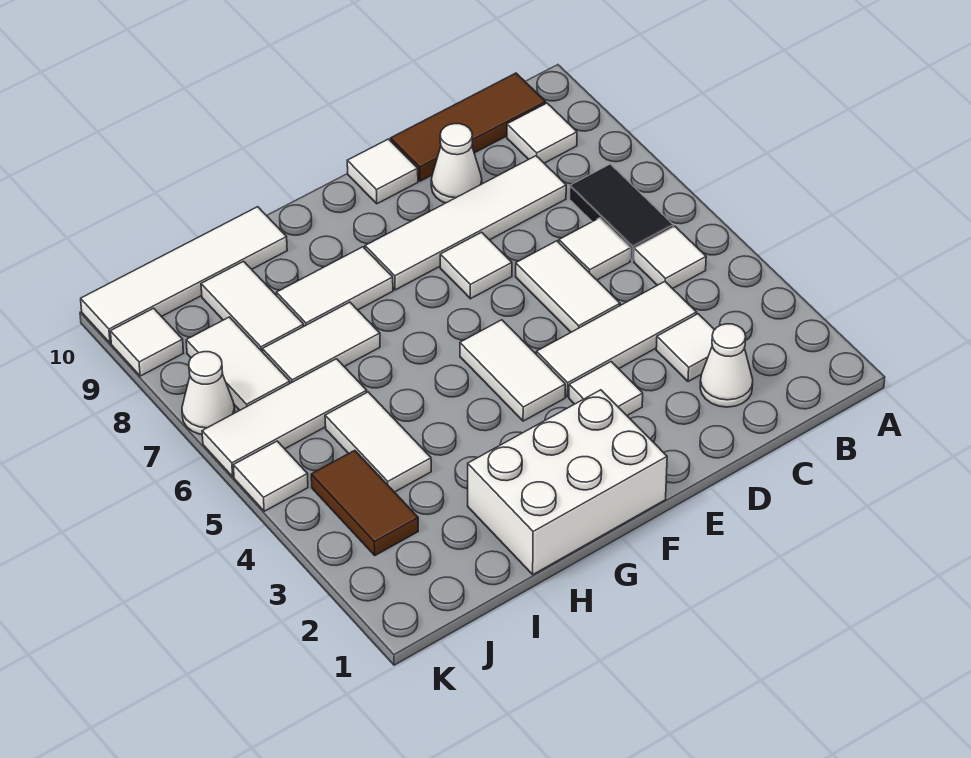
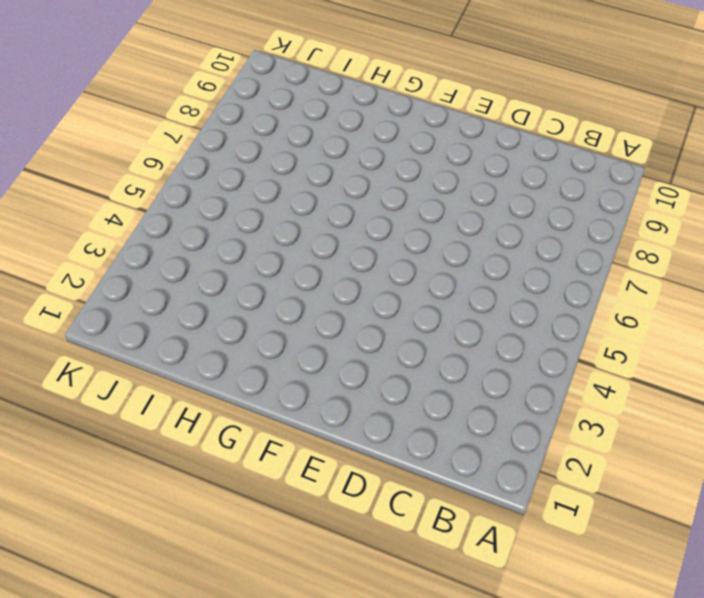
none -> white 1x1 tile [634,226,706,289]
none -> black 1x2 tile [570,164,673,261]
none -> white 1x1 tile [507,103,577,163]

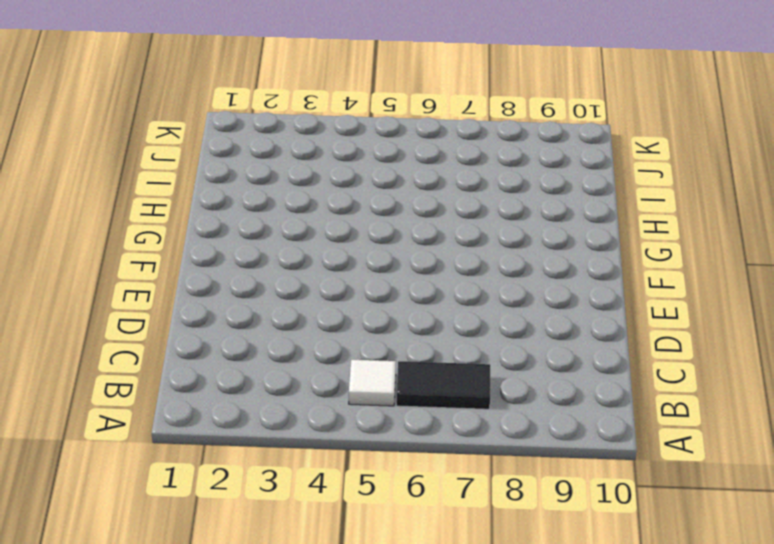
none -> white 1x1 tile [507,103,577,163]
none -> brown 1x3 tile [391,73,546,181]
none -> white 1x1 cone [700,324,753,407]

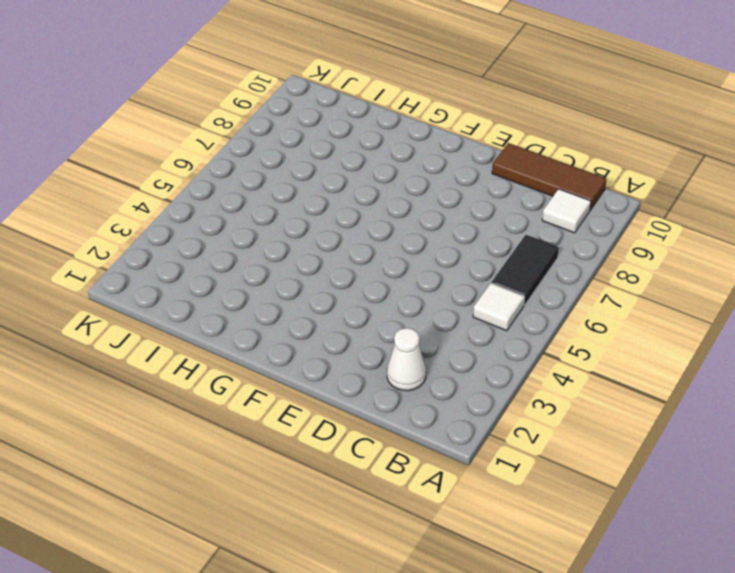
none -> white 1x1 tile [656,314,714,382]
none -> white 1x3 tile [536,282,696,397]
none -> white 1x1 tile [559,218,631,280]

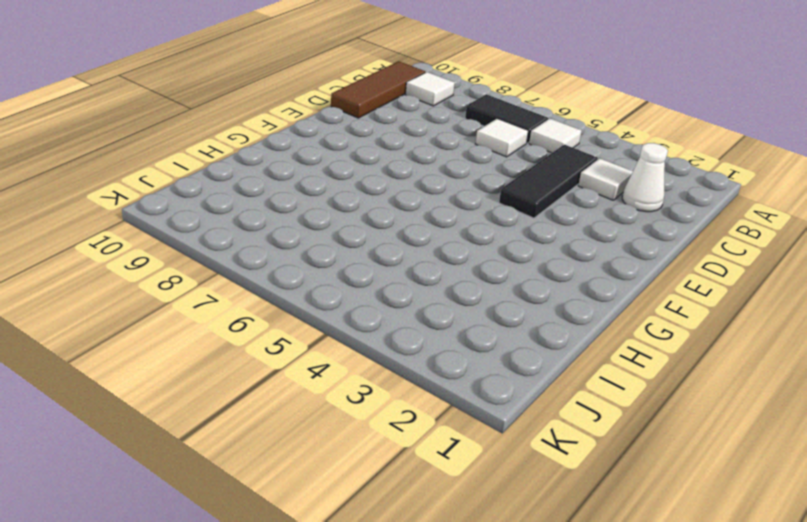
black 1x3 tile [499,145,598,218] -> white 1x3 tile [536,282,696,397]
none -> white 1x4 tile [365,156,566,290]
none -> white 1x2 tile [516,241,620,332]
none -> white 1x1 cone [431,124,482,203]

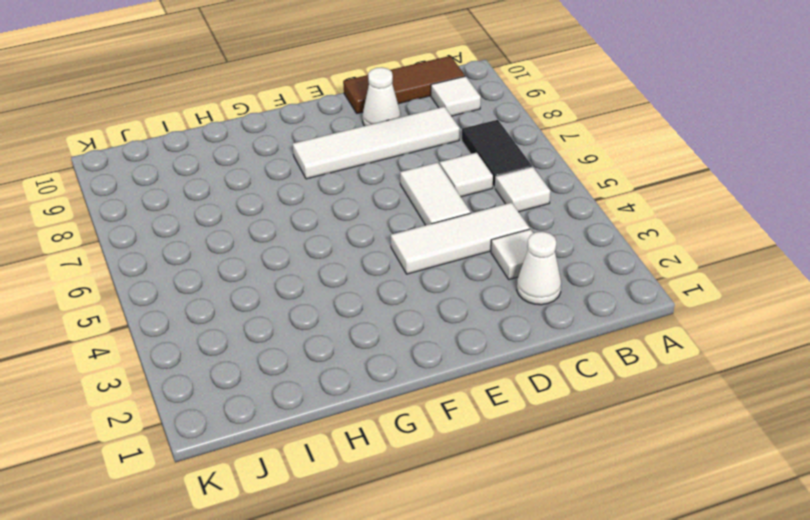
none -> white 1x1 tile [569,362,643,415]
none -> white 1x1 tile [440,232,512,299]
none -> white 1x1 tile [347,139,418,204]

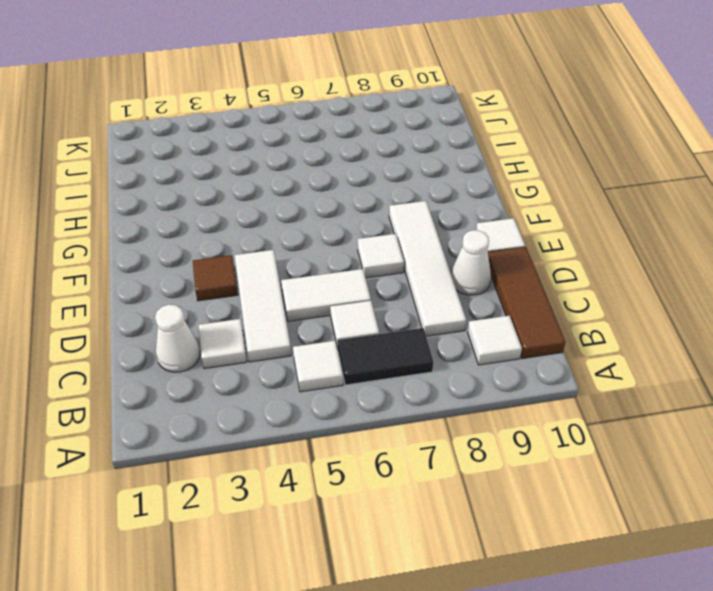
brown 1x1 tile [193,255,238,301] -> white 1x1 tile [569,362,643,415]
none -> white 2x3 brick [468,390,667,575]
none -> white 1x2 tile [460,320,565,421]
none -> white 1x2 tile [276,247,393,326]

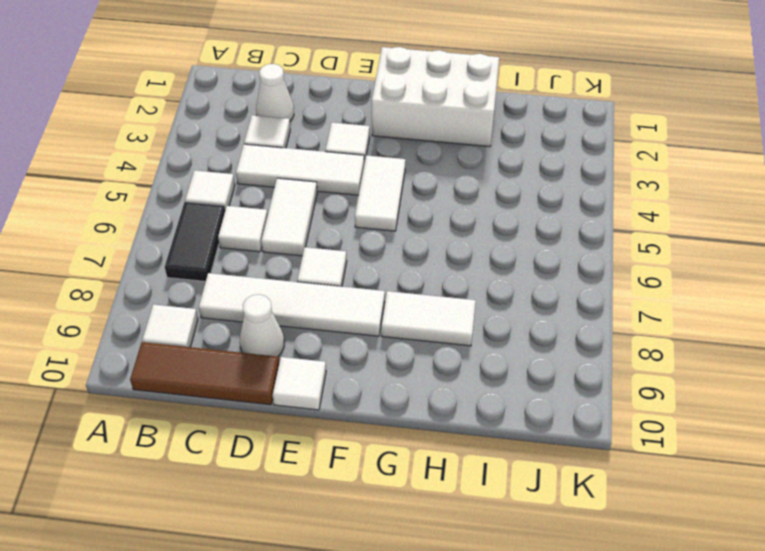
none -> white 1x2 tile [262,302,380,383]
none -> white 1x4 tile [81,207,287,343]
none -> white 1x2 tile [325,392,431,492]

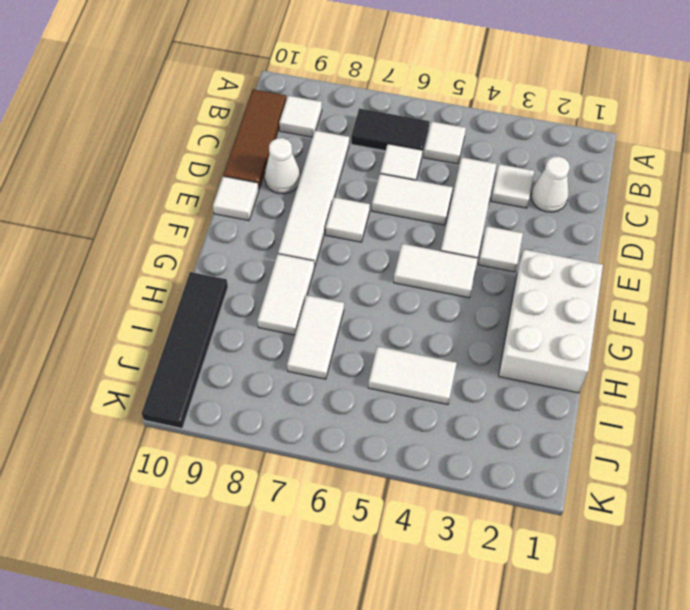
black 1x4 tile [142,272,228,428] -> white 1x4 tile [81,207,287,343]
none -> white 1x3 tile [202,359,367,477]
none -> white 1x2 tile [201,261,304,352]
none -> brown 1x2 tile [311,450,418,555]

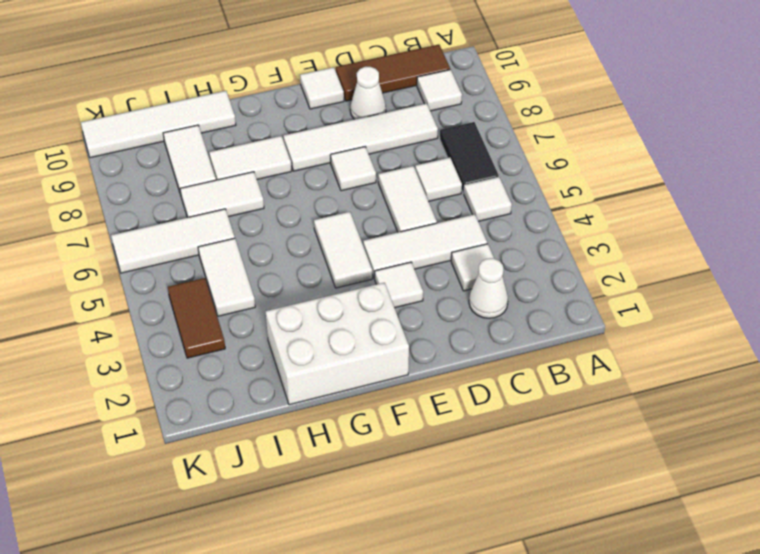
none -> white 1x2 tile [186,317,290,410]
none -> white 1x1 tile [233,441,308,511]
none -> white 1x1 cone [182,352,235,434]

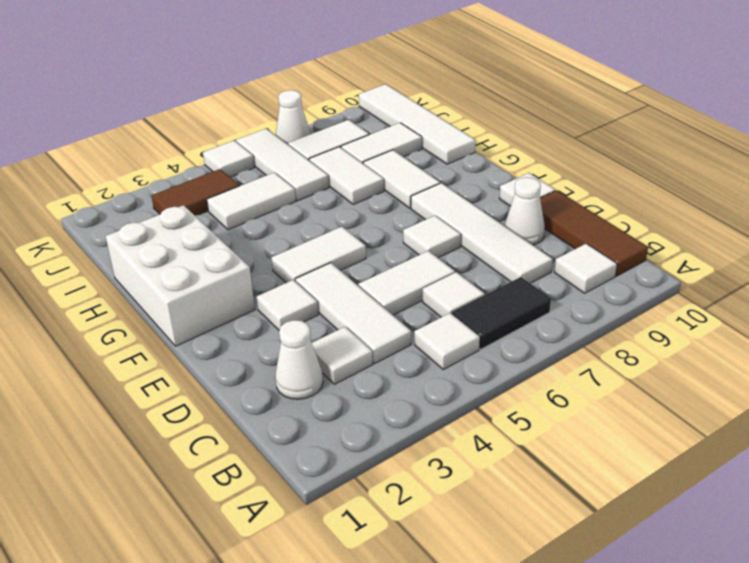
none -> white 1x1 tile [110,308,183,376]

